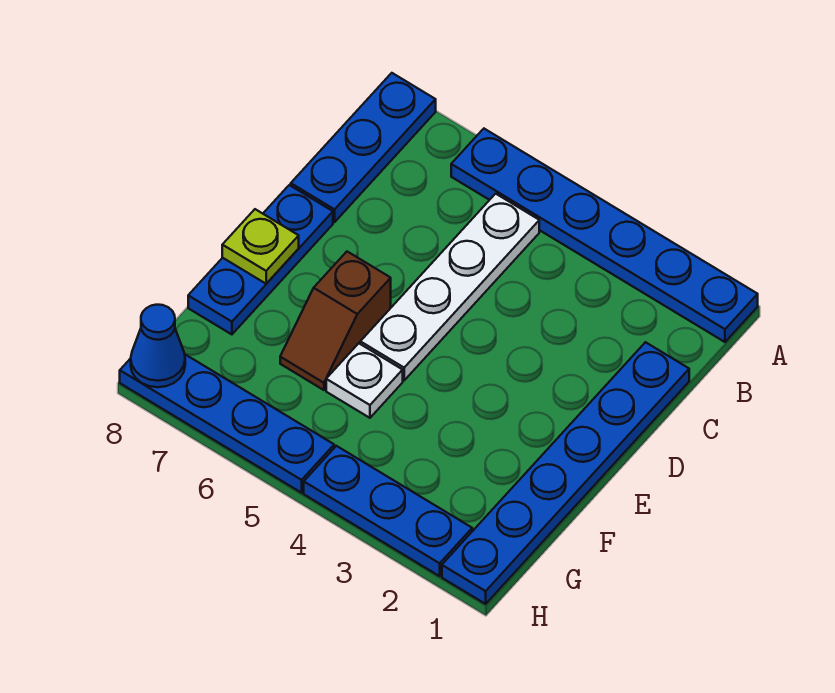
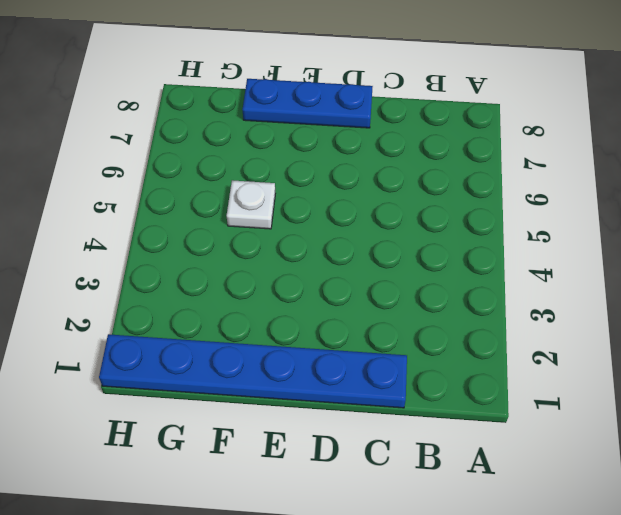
none -> blue 1x6 plate [451,129,758,342]
none -> blue 1x3 plate [291,73,436,222]

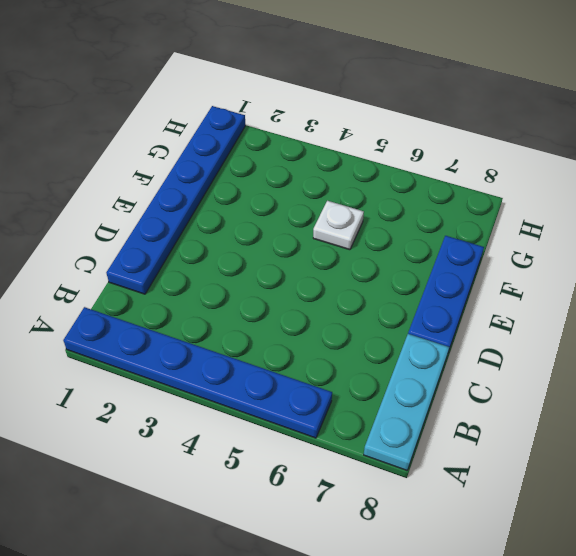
cyan 1x3 plate [364,334,449,470] -> blue 1x3 plate [291,73,436,222]
none -> white 1x4 plate [360,194,539,380]
none -> brown 1x2 slope [280,252,391,390]

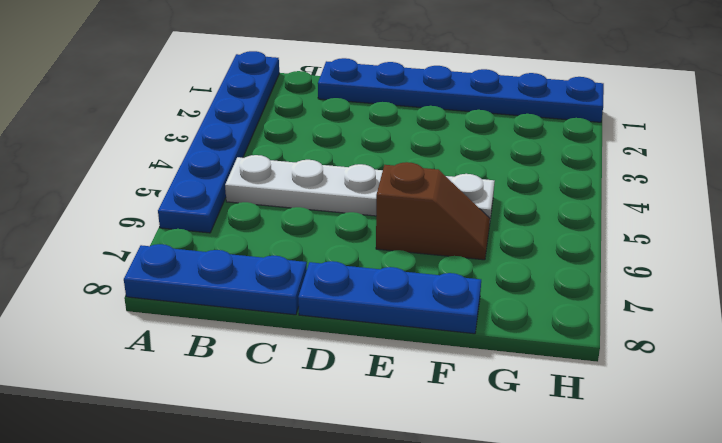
none -> blue 1x3 plate [304,446,472,576]
none -> blue 1x4 plate [120,354,334,493]

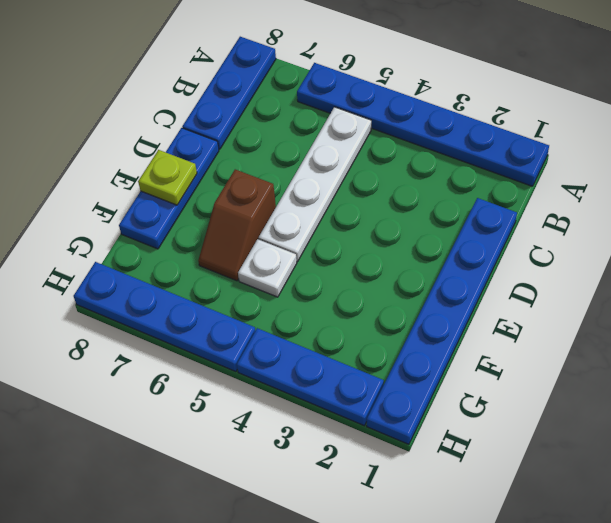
none -> blue 1x1 cone [131,305,185,387]

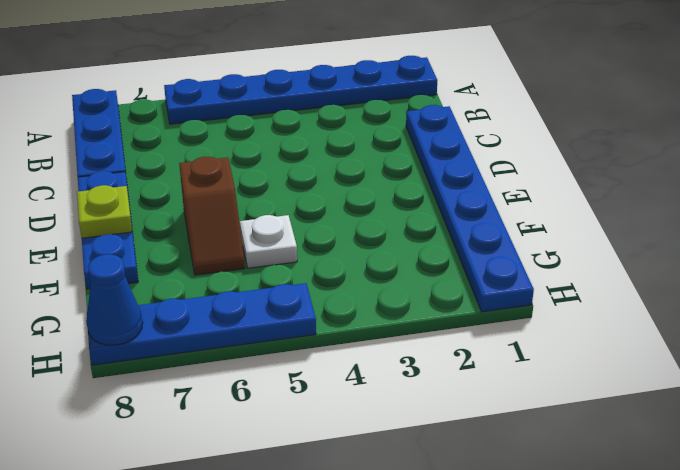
none -> white 1x4 plate [360,194,539,380]
none -> blue 1x3 plate [304,446,472,576]

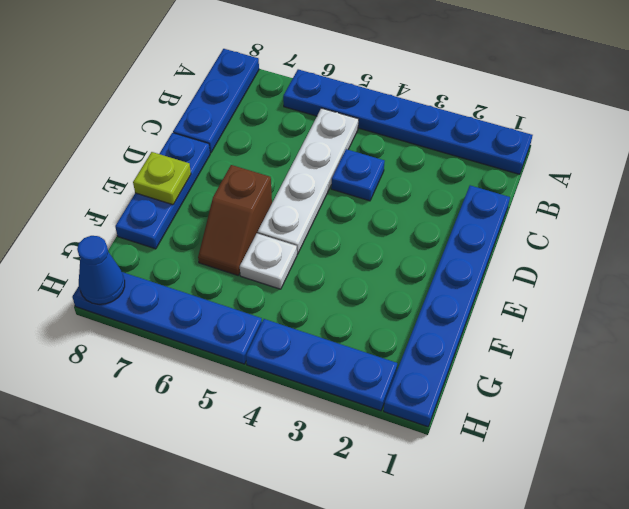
blue 1x1 plate [331,149,385,201] -> none

